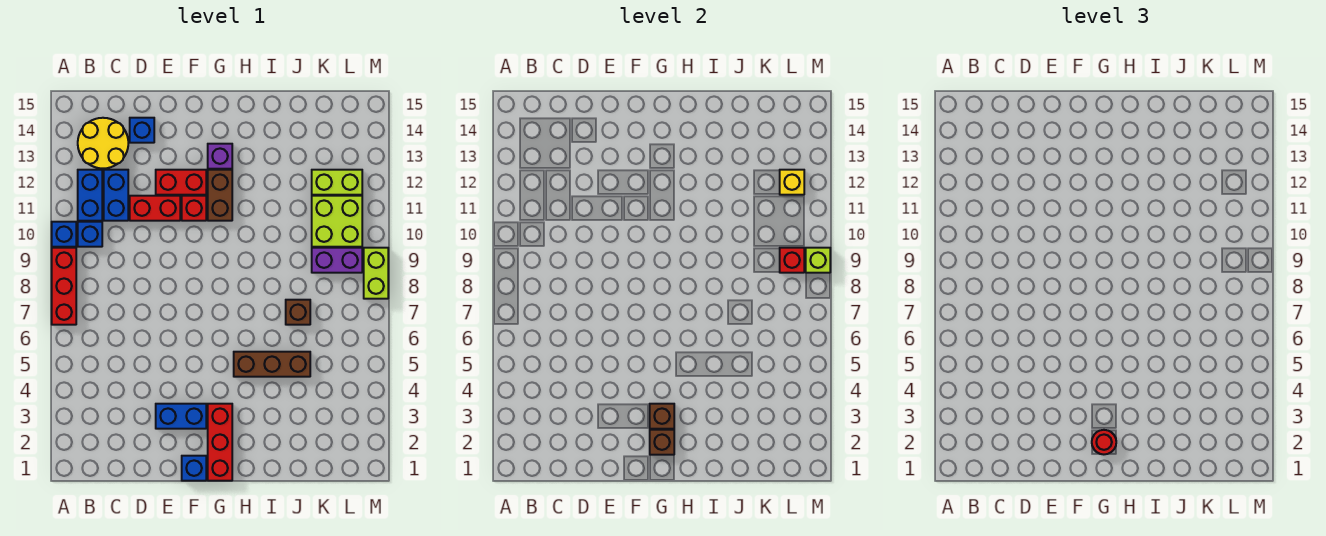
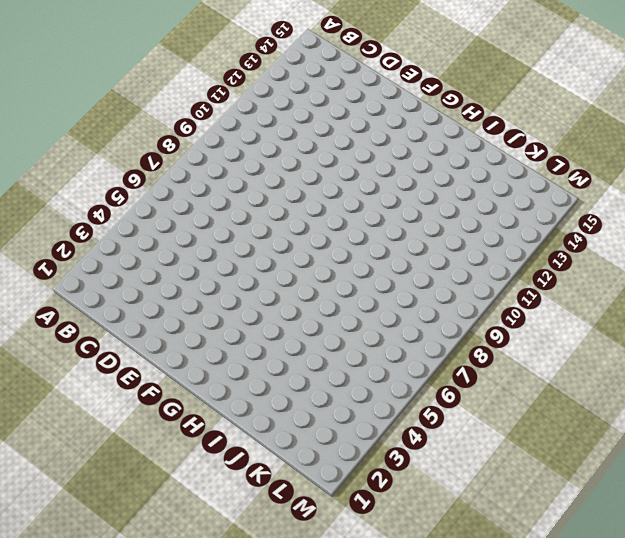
none -> red 1x3 brick [52,248,76,325]
none -> blue 1x1 brick [52,222,76,247]
none -> blue 1x1 brick [78,222,102,247]

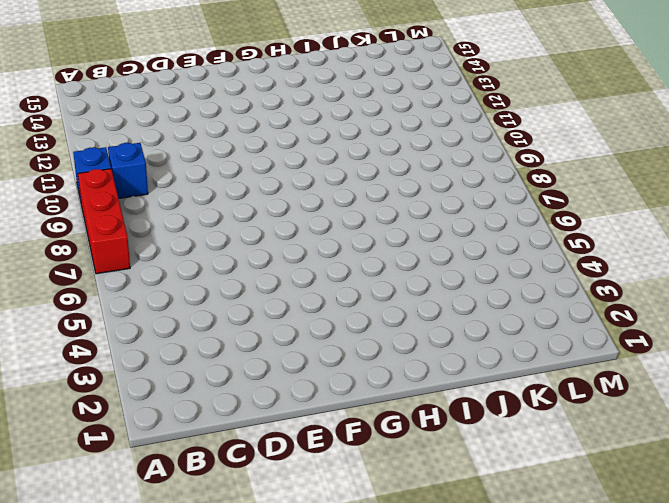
none -> blue 1x2 brick [78,170,102,221]
none -> yellow 2x2 round brick [78,118,128,168]
none -> blue 1x2 brick [104,170,128,221]

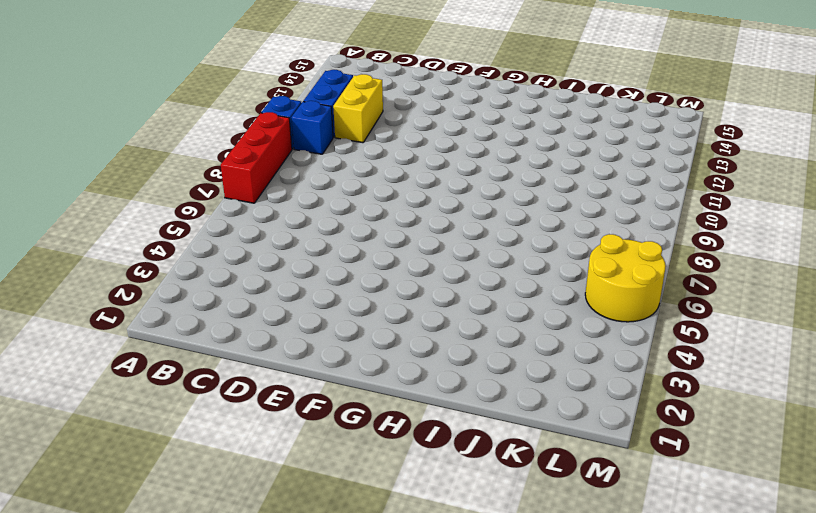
yellow 1x2 brick [333,74,383,143] -> blue 1x2 brick [104,170,128,221]
yellow 2x2 round brick [585,234,666,322] -> yellow 2x2 round brick moved to [78,118,128,168]
none -> red 1x2 brick [130,196,180,221]
none -> blue 1x1 brick [130,118,154,143]
none -> blue 1x2 brick [156,404,206,429]

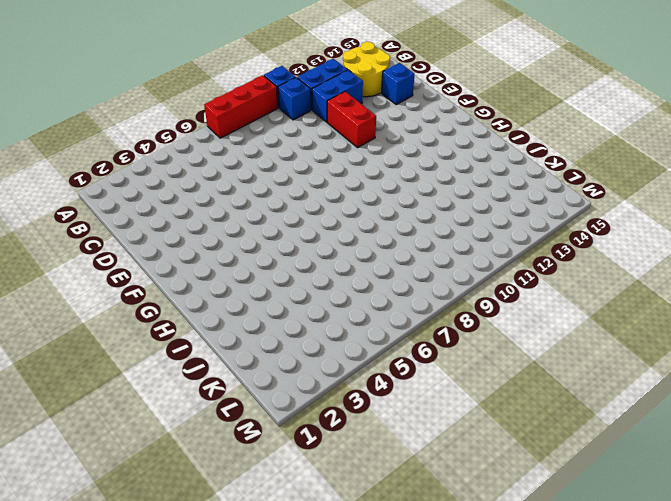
none -> blue 1x2 brick [156,404,206,429]
none -> red 1x2 brick [156,170,206,195]
none -> blue 1x1 brick [182,456,206,481]

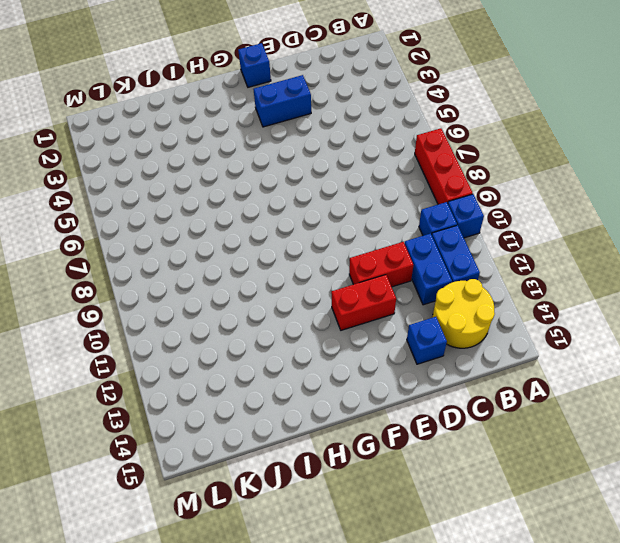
none -> red 1x1 brick [182,196,206,221]
none -> red 1x3 brick [208,404,232,481]
none -> brown 1x2 brick [208,170,232,221]

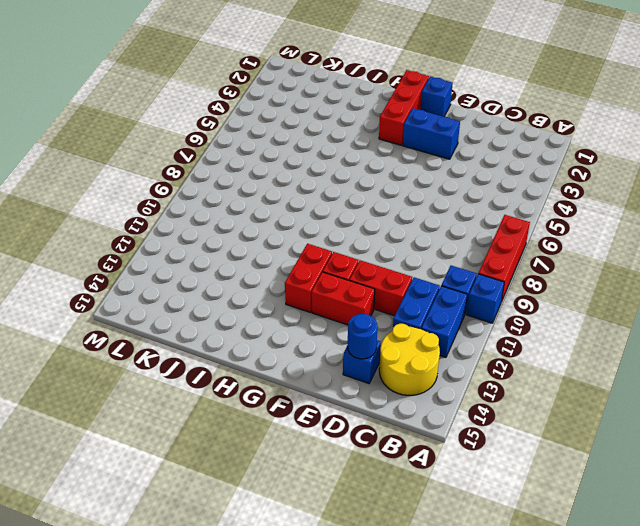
blue 1x1 round brick [348,314,377,359] -> none
red 1x2 brick [285,244,332,312] -> brown 1x2 brick [208,170,232,221]
none -> purple 1x1 brick [208,144,232,169]
none -> brown 1x3 brick [234,352,310,377]
none -> brown 1x1 brick [286,300,310,325]

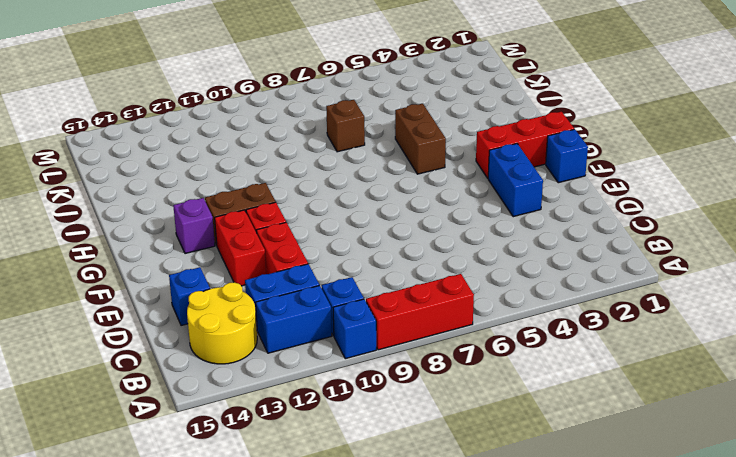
brown 1x2 brick [395,104,446,174] -> brown 1x3 brick [234,352,310,377]
none -> purple 1x2 brick [312,248,362,273]
none -> lime 2x2 brick [312,196,362,247]
none -> lime 1x2 brick [312,170,362,195]

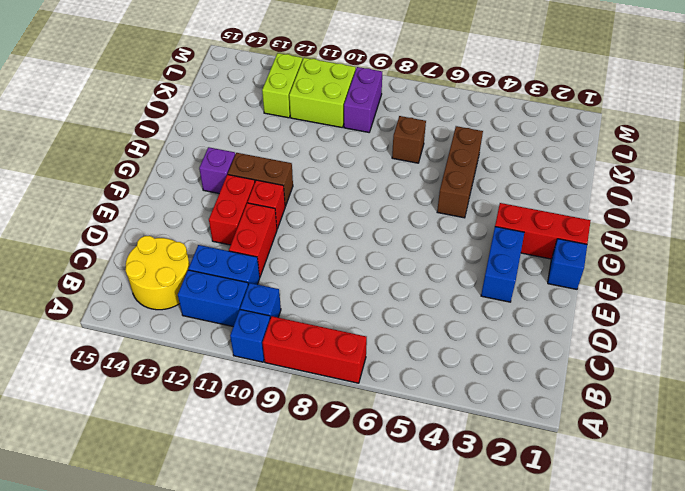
none -> blue 1x1 brick [130,118,154,143]
none -> lime 1x2 brick [364,248,388,299]
none -> brown 1x1 brick [650,430,674,455]

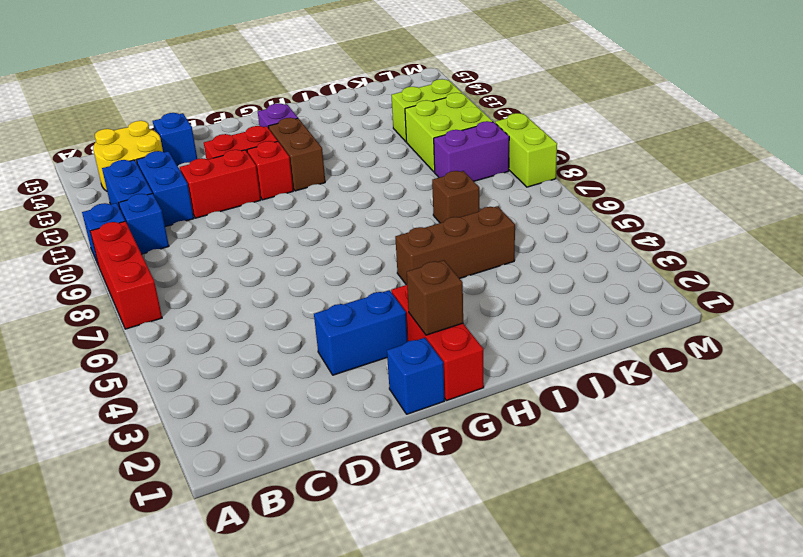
none -> brown 1x1 brick [650,404,674,429]
none -> red 1x1 brick [780,248,804,273]
none -> yellow 1x1 brick [780,170,804,195]

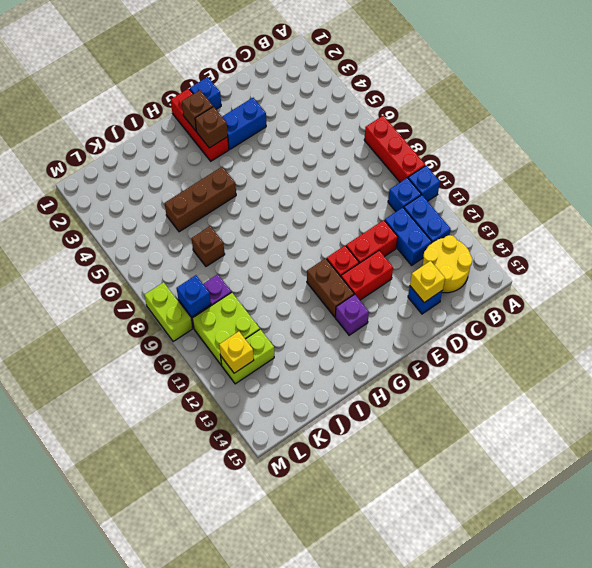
yellow 1x1 brick [410,261,445,302] -> none
blue 1x1 brick [176,275,211,317] -> red 1x1 brick [780,248,804,273]
none -> lime 1x1 brick [806,248,830,273]
none -> red 1x1 round brick [1092,430,1116,454]

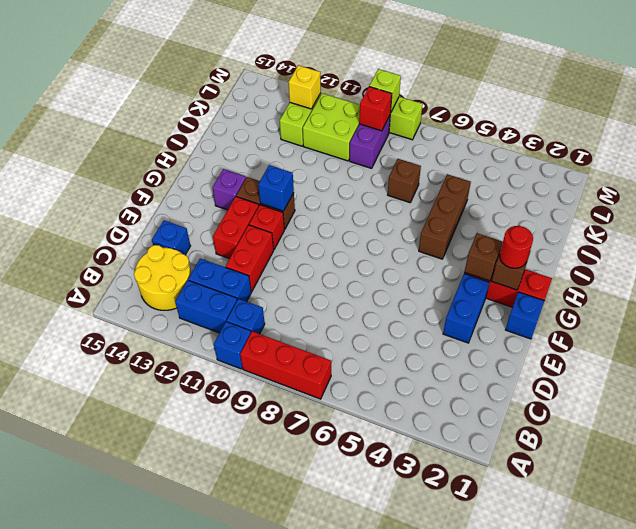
blue 1x1 brick [258,165,294,211] -> none

